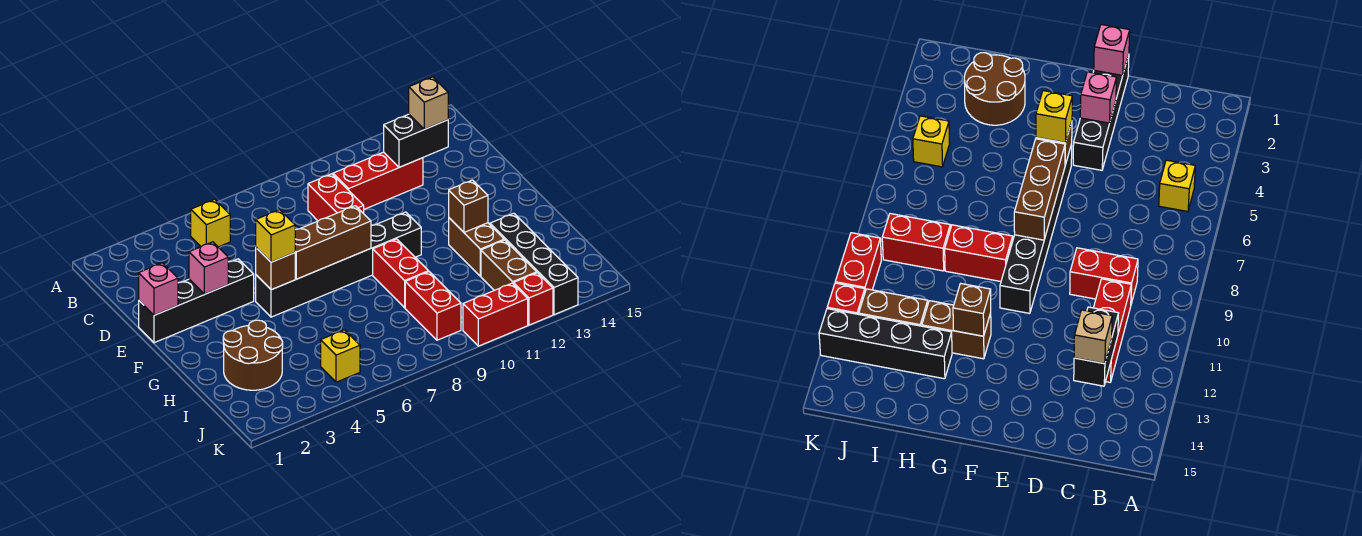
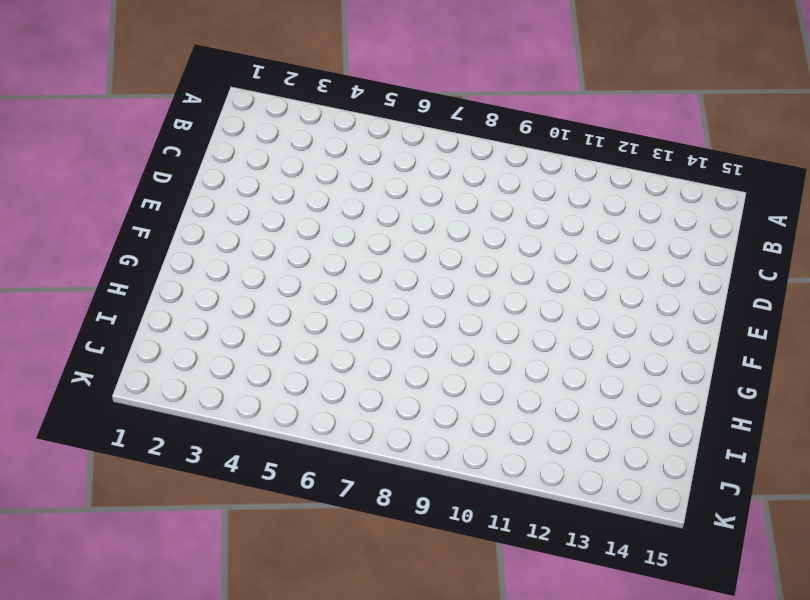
none -> yellow 1x1 brick [191,199,230,247]
none -> red 1x2 brick [308,174,364,221]
none -> red 1x3 brick [333,152,423,209]

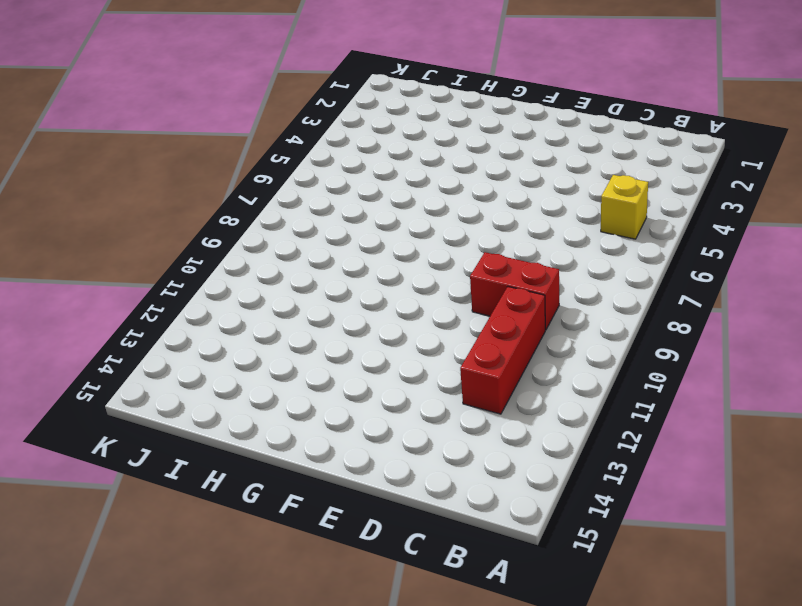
none -> black 1x4 brick [139,259,254,343]
none -> black 1x6 brick [256,212,421,317]
none -> red 1x2 brick [373,239,429,308]

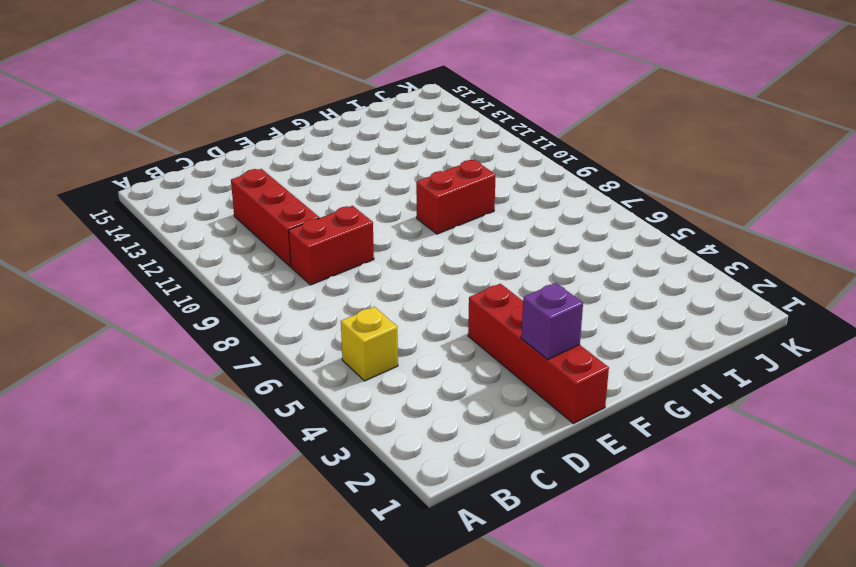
red 1x4 brick [468,284,609,424] -> black 1x4 brick [139,259,254,343]
purple 1x1 brick [521,283,583,360] -> none
none -> black 1x6 brick [256,212,421,317]
none -> brown 1x2 brick [449,218,504,276]
none -> brown 2x2 round brick [223,320,283,390]

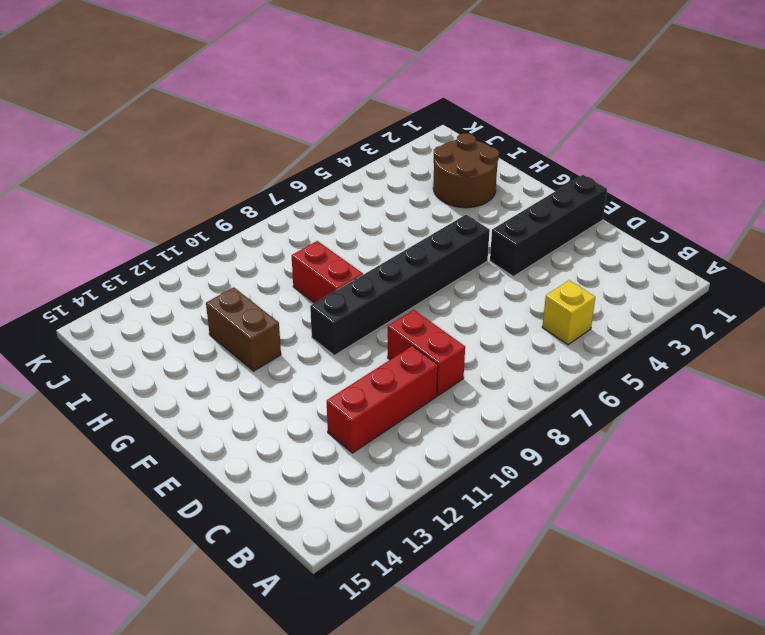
none -> black 1x4 brick [490,213,578,315]
none -> red 1x2 brick [405,272,461,340]
none -> brown 1x2 brick [481,240,537,290]

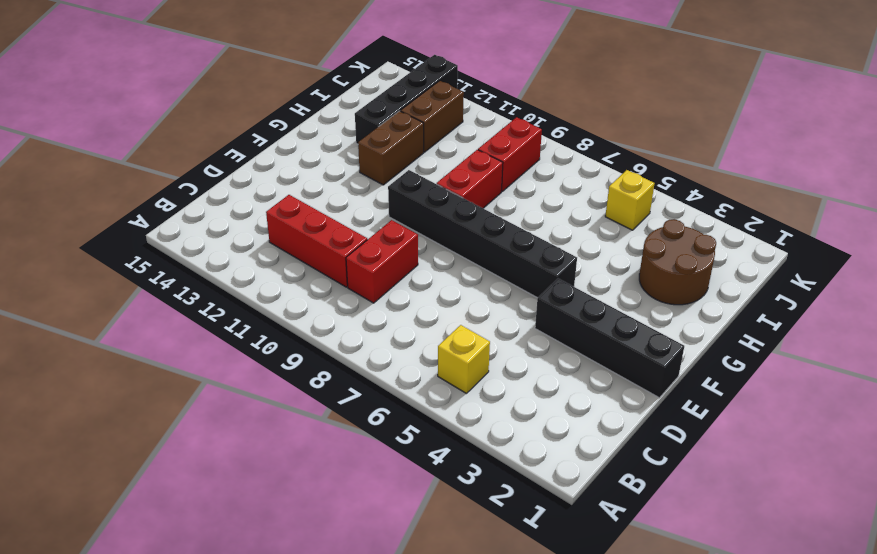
none -> red 1x2 brick [463,283,528,346]
none -> red 1x1 brick [513,273,553,325]
none -> black 1x2 brick [384,114,448,167]

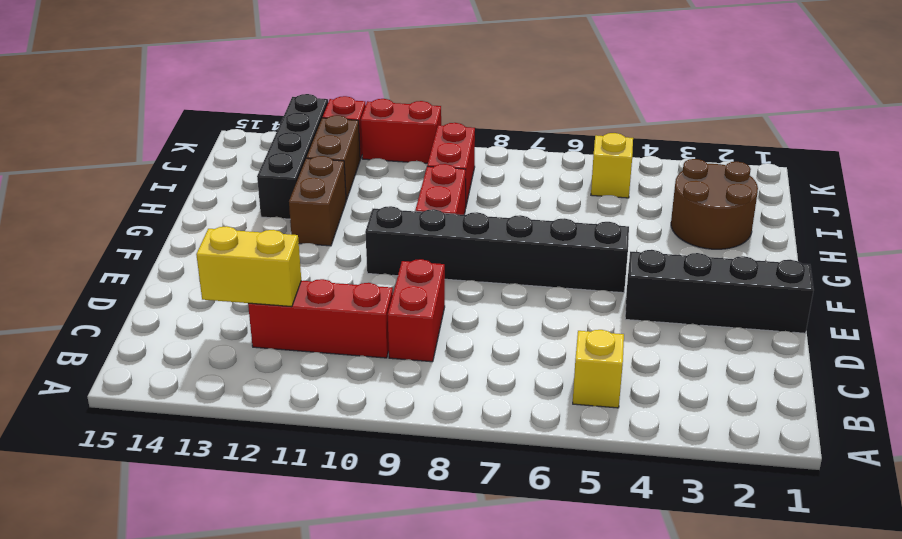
yellow 1x2 brick [196,226,301,307] -> black 1x2 brick [384,114,448,167]
none -> pink 1x1 brick [139,263,178,315]
none -> pink 1x1 brick [189,242,228,294]
none -> brown 1x1 brick [256,248,295,290]

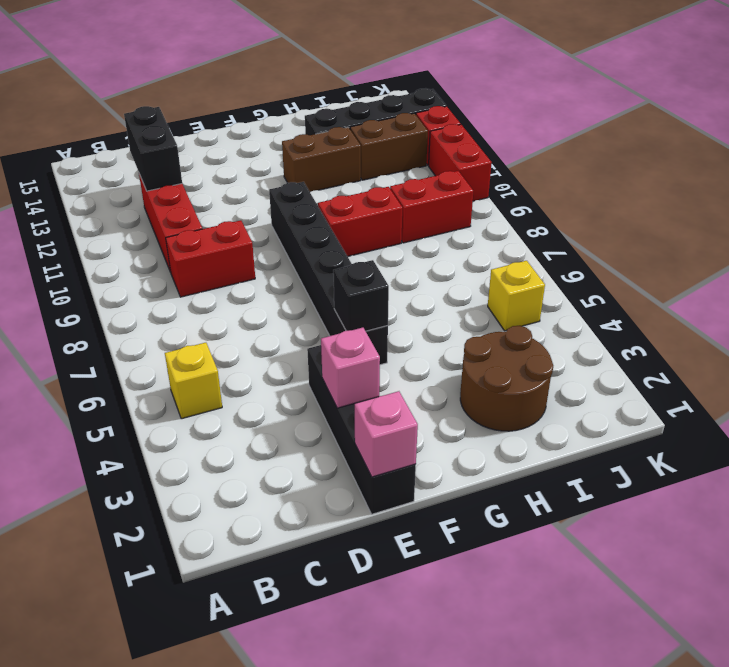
black 1x1 brick [333,260,389,331] -> brown 1x1 brick [256,248,295,290]
none -> brown 1x3 brick [295,206,371,279]
none -> brown 1x1 brick [449,180,488,232]
none -> tan 1x1 brick [409,77,448,129]

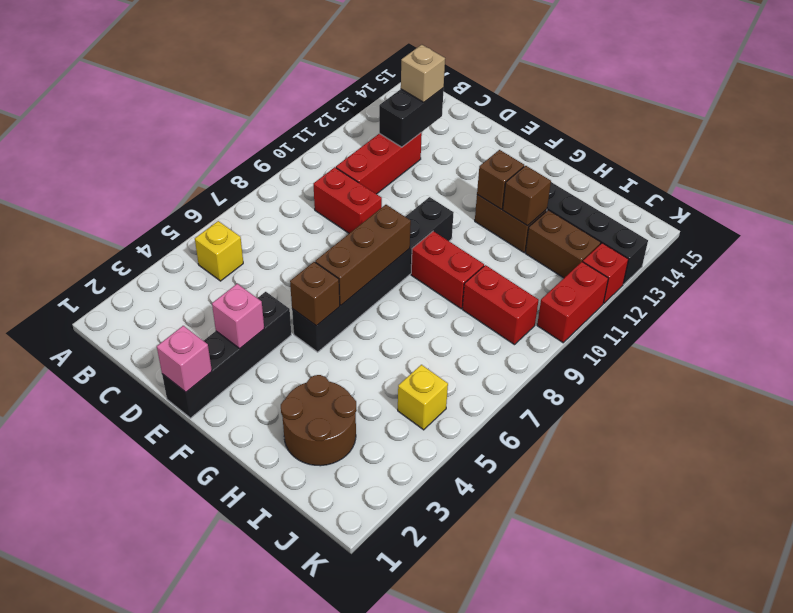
brown 1x1 brick [503,166,551,226] -> none
none -> yellow 1x1 brick [256,210,295,262]

